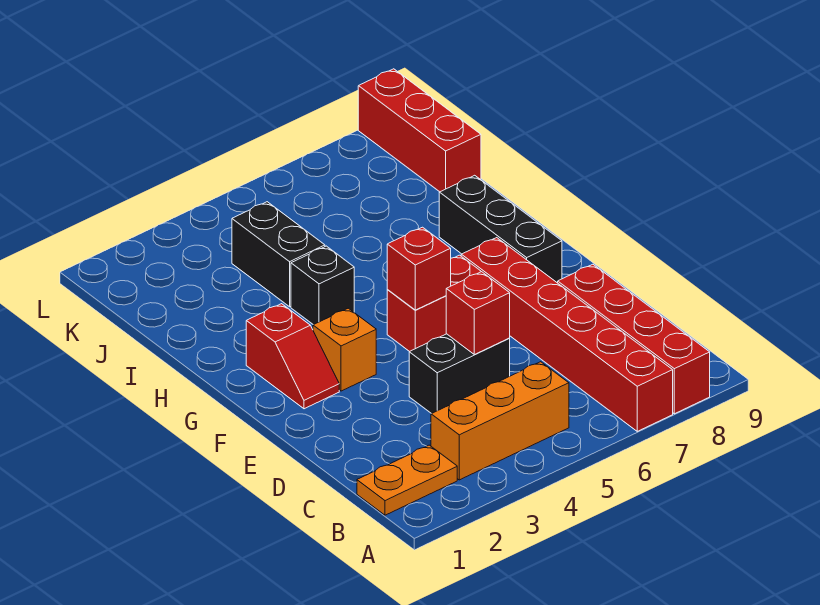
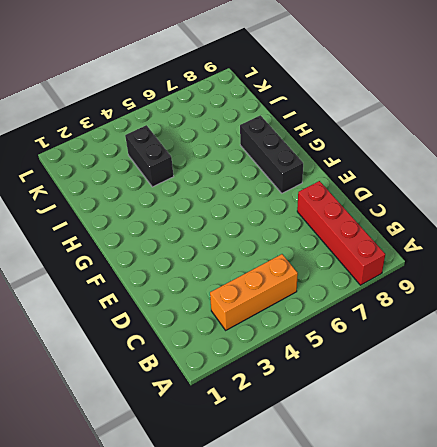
none -> red 1x6 brick [461,238,673,431]
none -> orange 1x2 plate [357,445,457,515]
none -> black 1x2 brick [409,334,510,414]

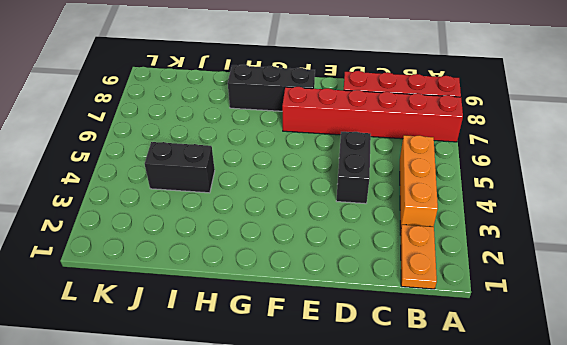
none -> red 1x2 slope [246,304,339,409]
none -> orange 1x1 brick [313,308,376,391]
none -> red 1x2 brick [387,255,481,352]

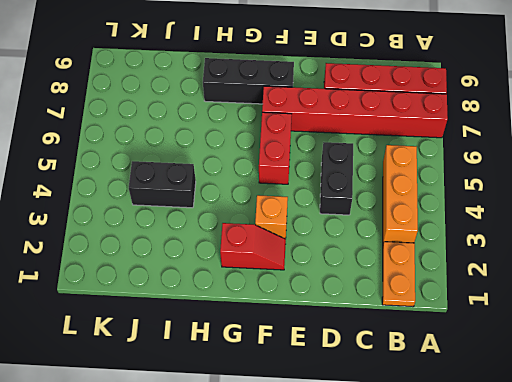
none -> black 1x1 brick [291,246,354,325]
none -> red 1x3 brick [358,69,481,192]
none -> red 1x1 brick [446,272,510,355]

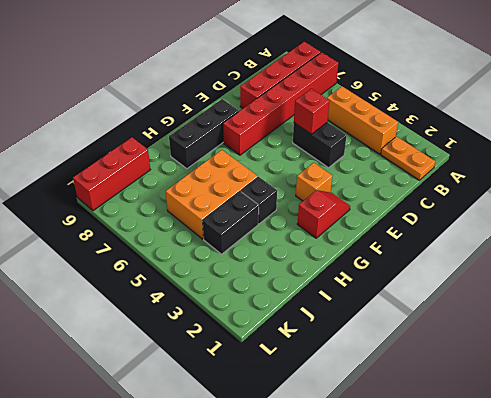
orange 2x3 brick [166,150,258,239] -> none
none -> red 1x2 brick [387,255,481,352]
none -> red 1x1 brick [387,227,451,310]

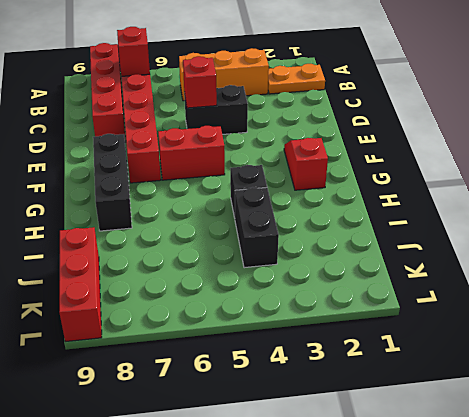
red 1x1 brick [117,27,150,76] -> red 1x1 brick moved to [387,227,451,310]
none -> orange 1x1 brick [313,308,376,391]

